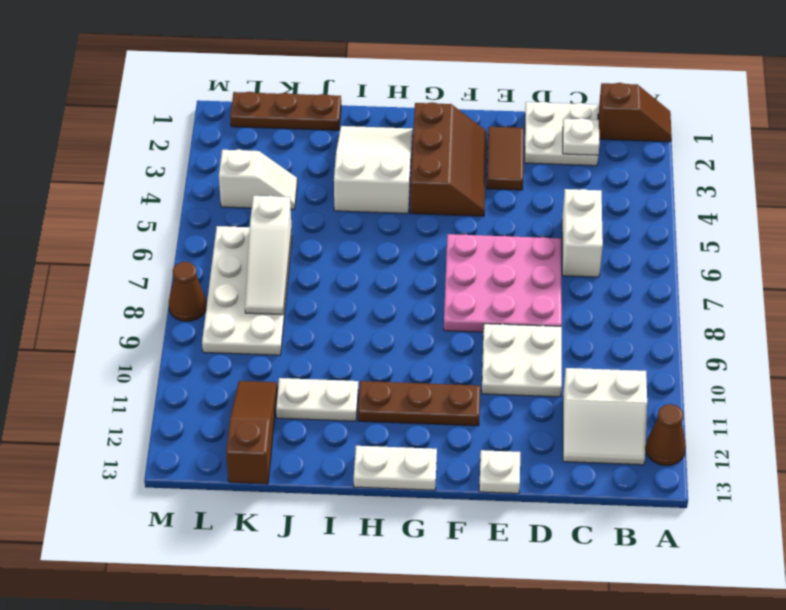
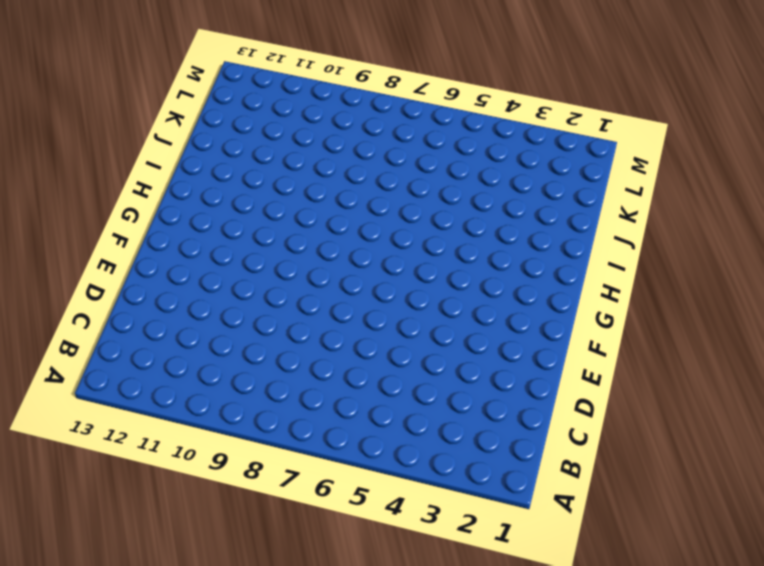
none -> brown 1x2 slope [598,83,672,142]
none -> brown 1x1 cone [646,404,686,465]
none -> white 2x2 slope [563,368,647,465]

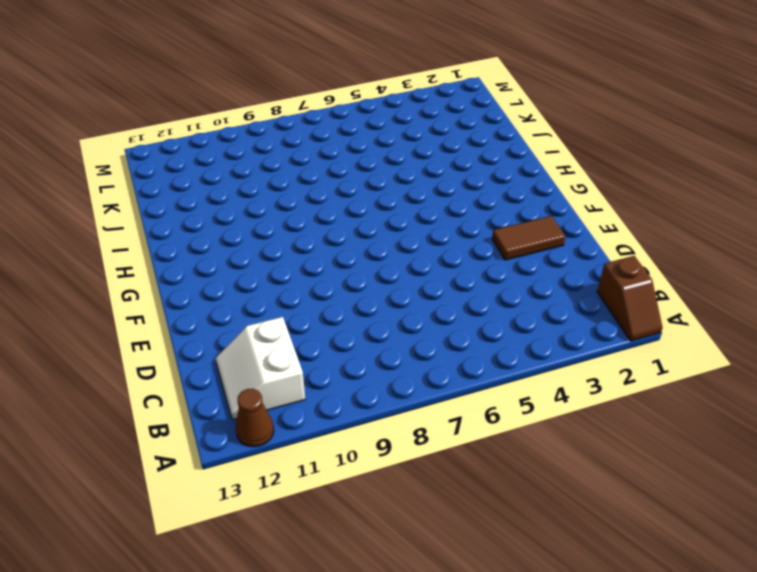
none -> white 2x2 plate [525,102,598,166]
none -> white 1x2 brick [562,189,603,277]
none -> pink 3x3 plate [444,234,562,332]

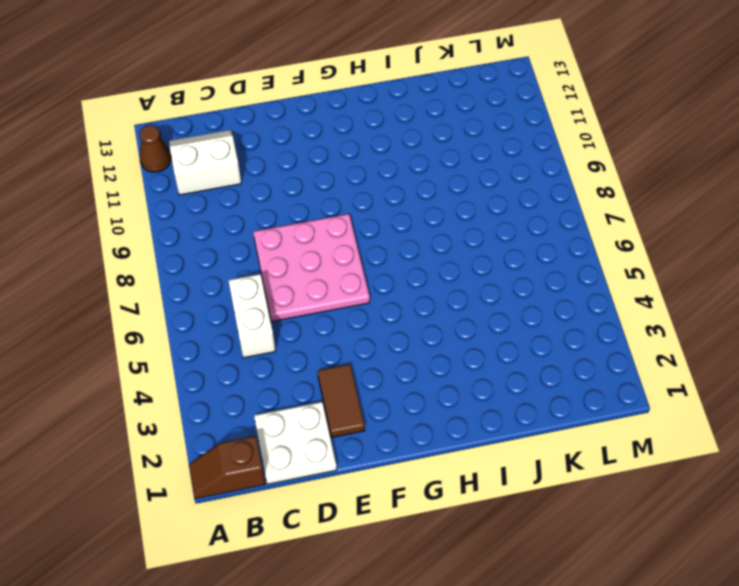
none -> white 2x2 plate [482,324,562,397]
none -> white 1x1 plate [479,450,520,493]
none -> brown 2x3 slope [410,102,487,216]

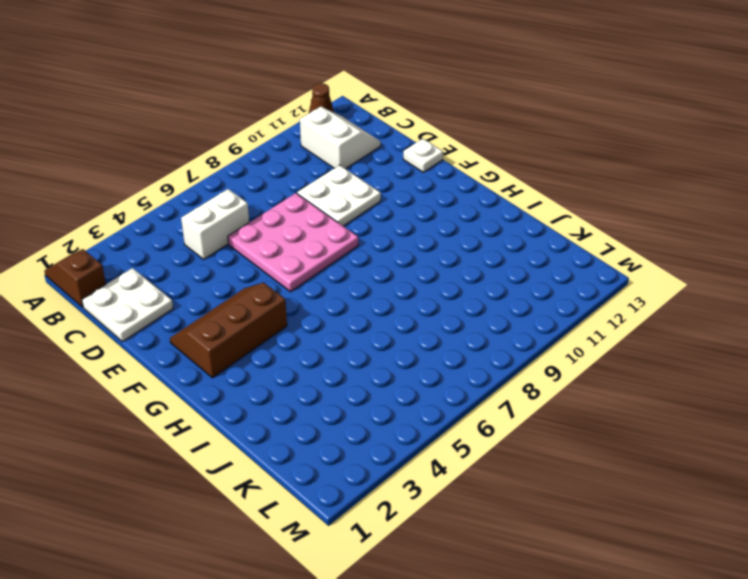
none -> brown 1x2 tile [487,127,524,190]
none -> brown 1x3 plate [358,381,480,426]
none -> white 1x2 plate [354,446,437,490]

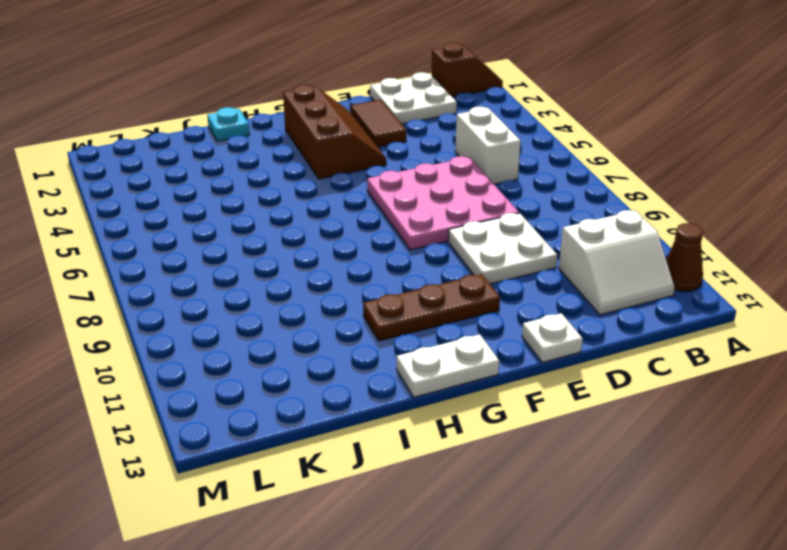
cyan 1x1 plate [207,107,250,141] -> none
none -> white 2x3 slope [334,126,413,214]
none -> white 1x2 plate [276,378,358,421]
none -> brown 1x3 plate [230,92,341,130]

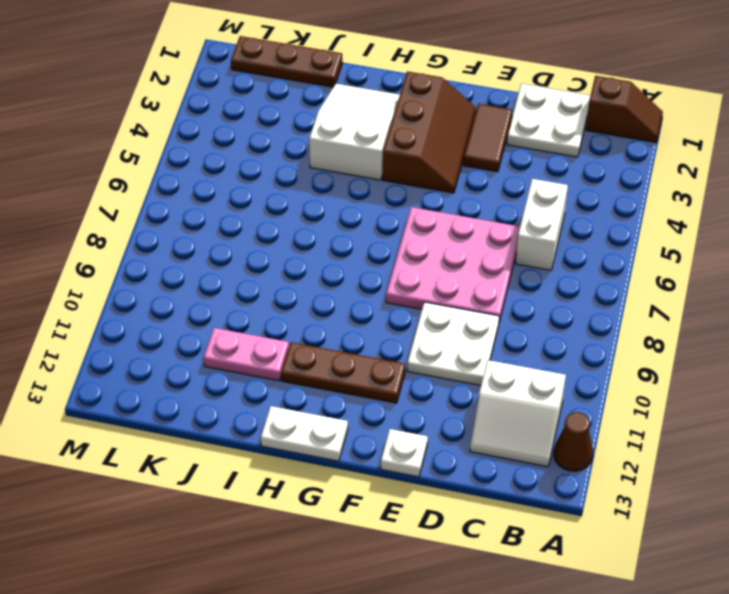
pink 1x2 plate [204,328,289,381] -> white 1x2 plate [276,378,358,421]
none -> white 1x2 slope [219,149,297,210]
none -> white 2x4 plate [202,226,292,355]
none -> brown 1x3 slope [226,381,278,484]

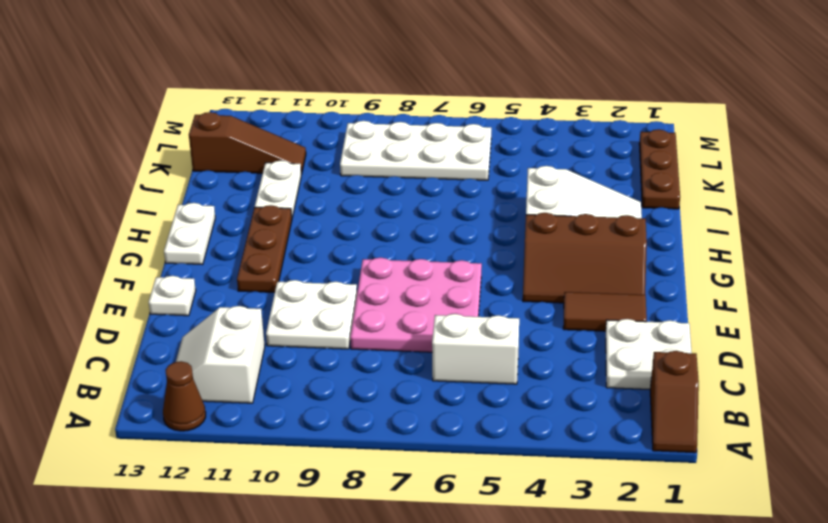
none -> white 1x2 slope [219,149,297,210]
none -> brown 1x1 cone [169,262,206,321]
none -> white 1x1 plate [563,118,599,155]

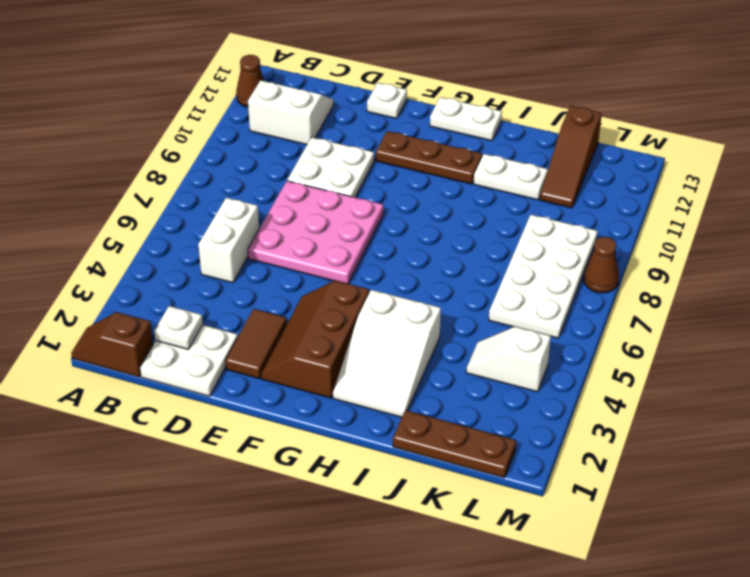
none -> white 1x3 slope [245,196,292,315]

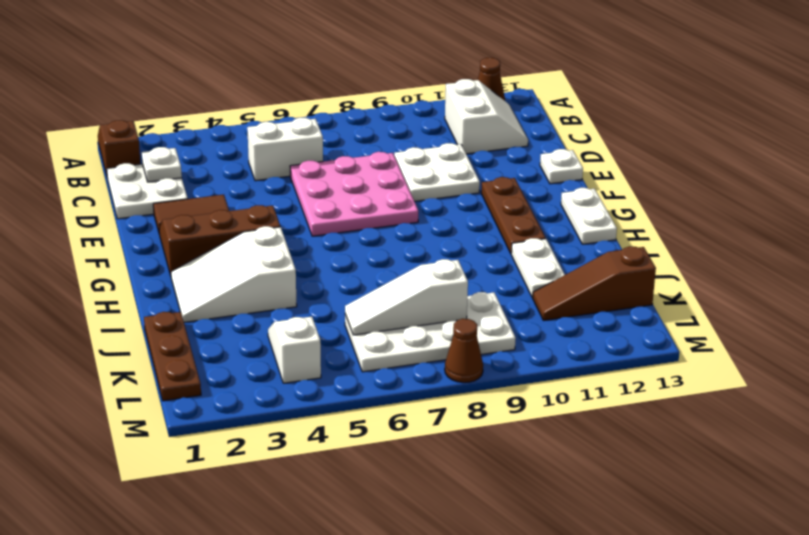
white 1x3 slope [345,259,468,335] -> white 1x3 slope turned to [245,196,292,315]

